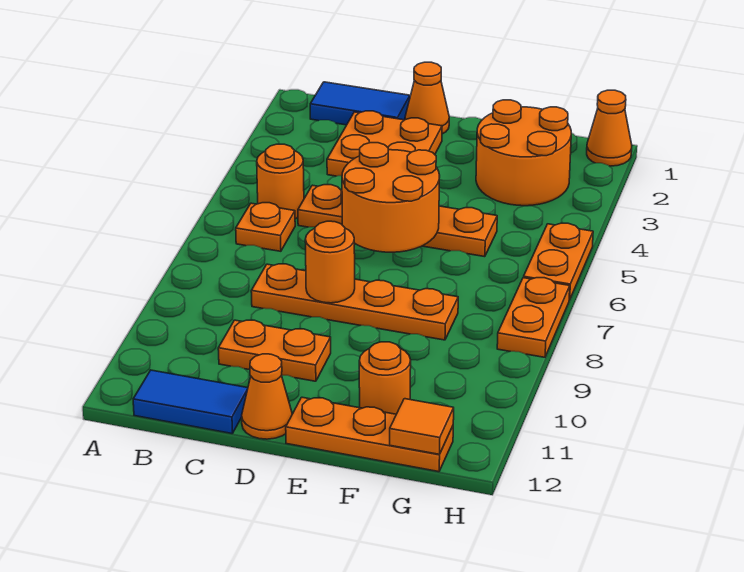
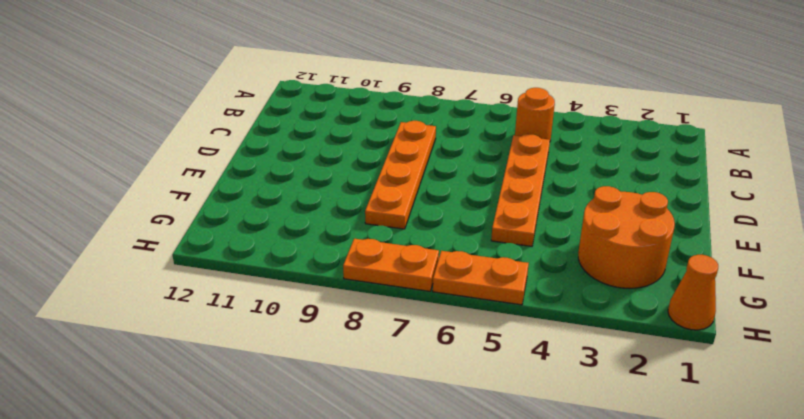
none -> blue 1x2 tile [310,82,410,125]
none -> orange 1x1 plate [236,203,295,251]
none -> blue 1x2 tile [133,370,248,434]

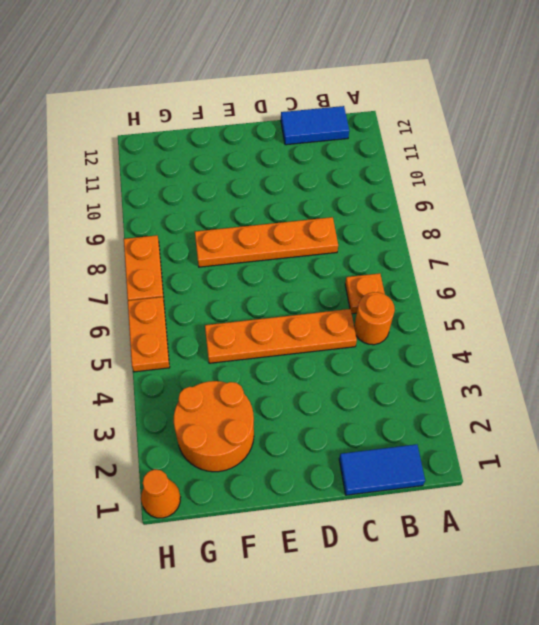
none -> orange 2x2 plate [327,111,442,176]
none -> orange 1x2 plate [218,320,331,381]
none -> orange 1x1 cone [405,62,449,134]

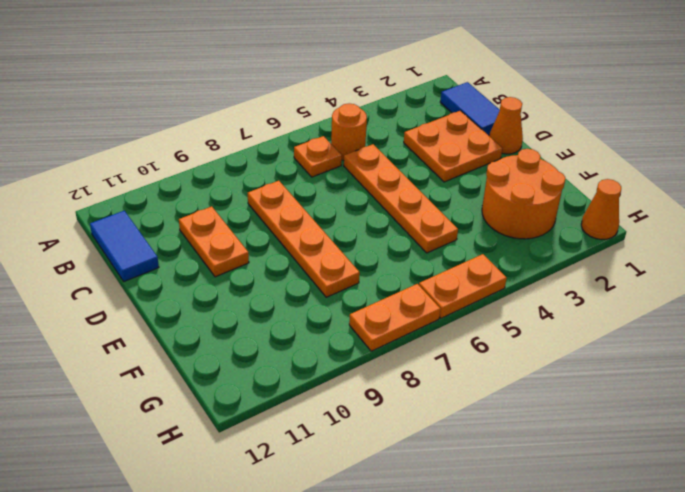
none -> orange 1x1 cone [242,354,292,439]
none -> orange 1x3 plate [286,397,453,472]
none -> orange 1x1 round brick [359,342,411,414]

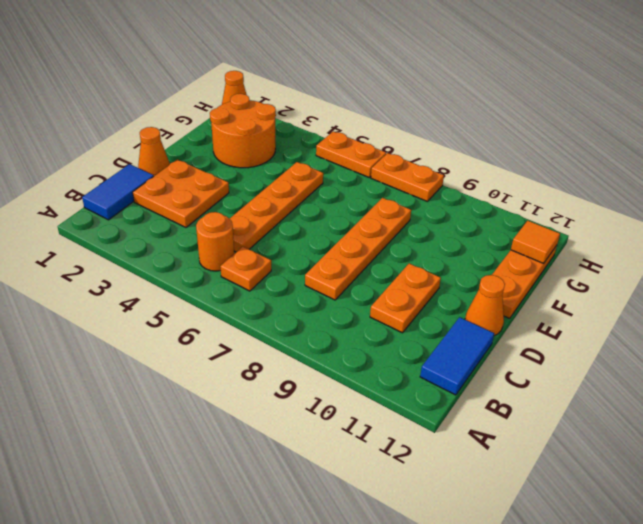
none -> orange 1x1 round brick [359,342,411,414]
none -> orange 2x2 round brick [342,143,440,252]
none -> orange 1x1 round brick [305,221,355,303]

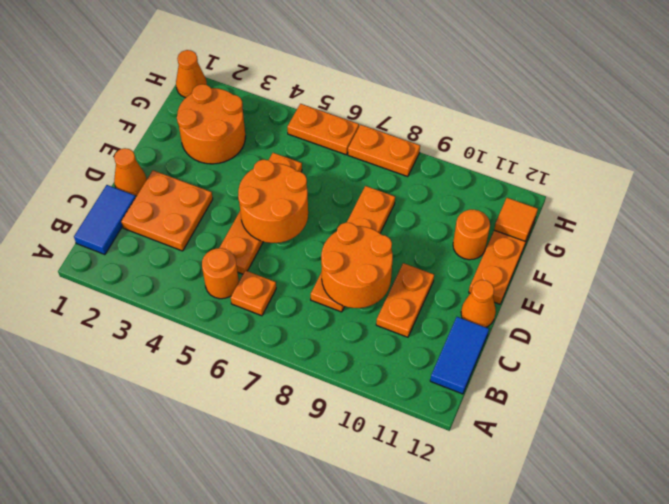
orange 2x2 round brick [321,222,393,308] -> orange 1x1 round brick [305,221,355,303]

